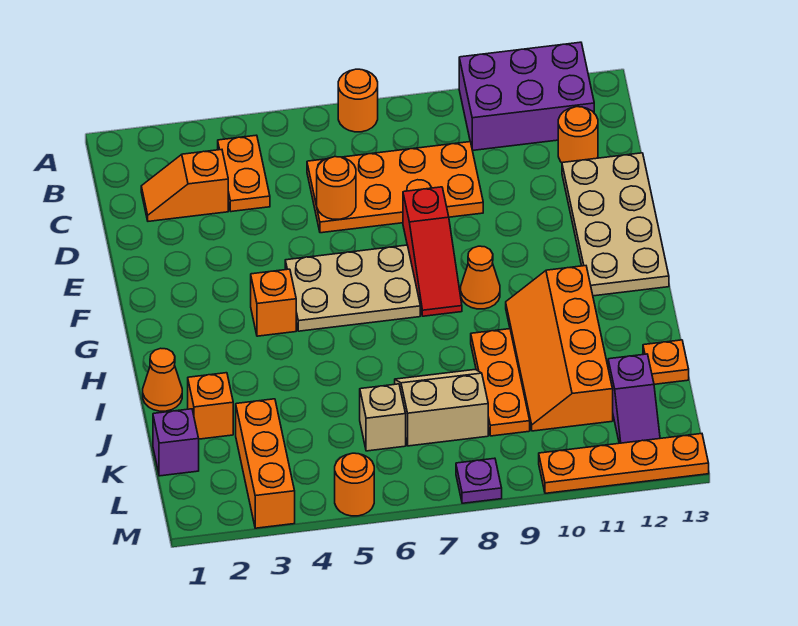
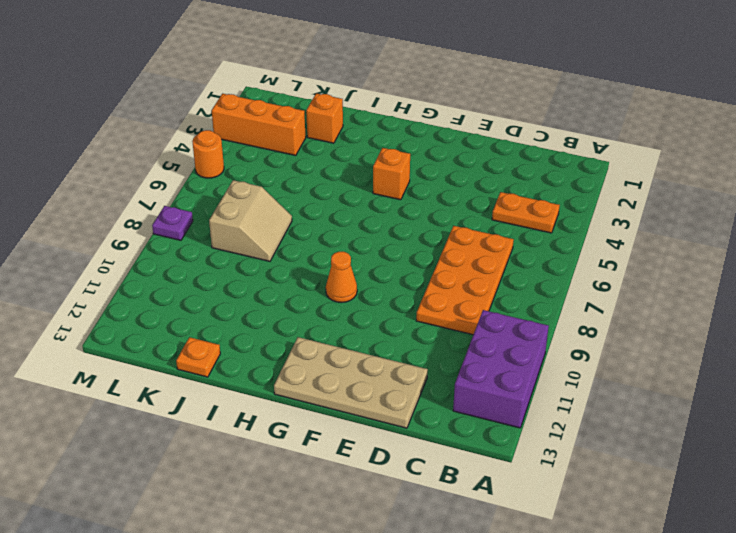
none -> orange 1x1 round brick [338,69,378,132]
none -> orange 1x2 slope [141,150,228,221]
none -> orange 1x1 round brick [558,107,598,163]

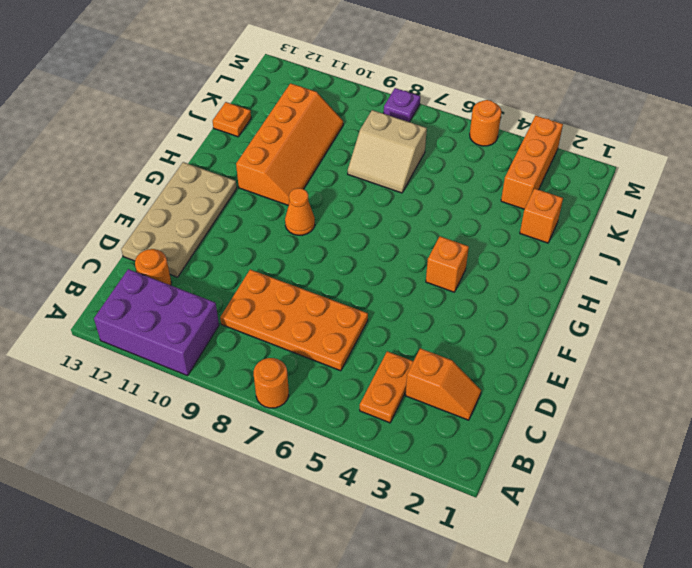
none -> red 1x3 slope [403,187,462,316]
none -> tan 2x3 plate [285,245,420,331]
none -> orange 1x1 cone [143,348,182,411]

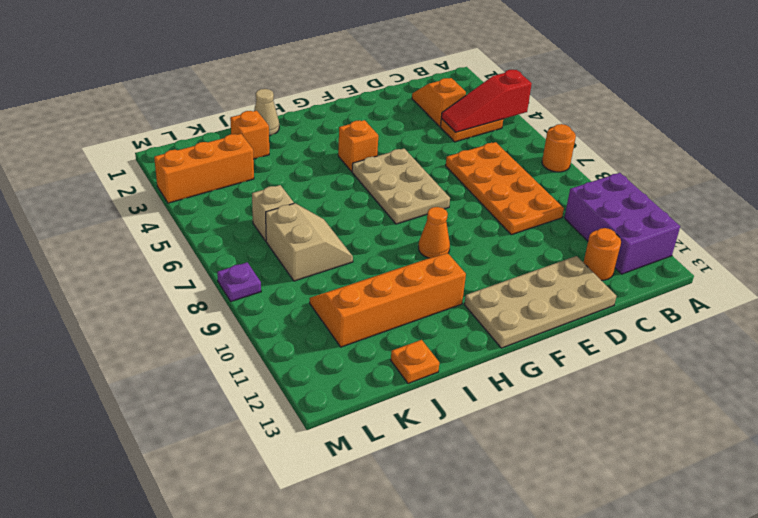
red 1x3 slope [441,70,532,132] -> red 1x3 slope moved to [403,187,462,316]
tan 1x1 cone [254,89,279,136] -> orange 1x1 cone [143,348,182,411]
none -> orange 1x3 plate [471,329,530,436]
none -> purple 1x1 brick [153,409,199,476]
none -> purple 1x2 slope [608,354,660,443]

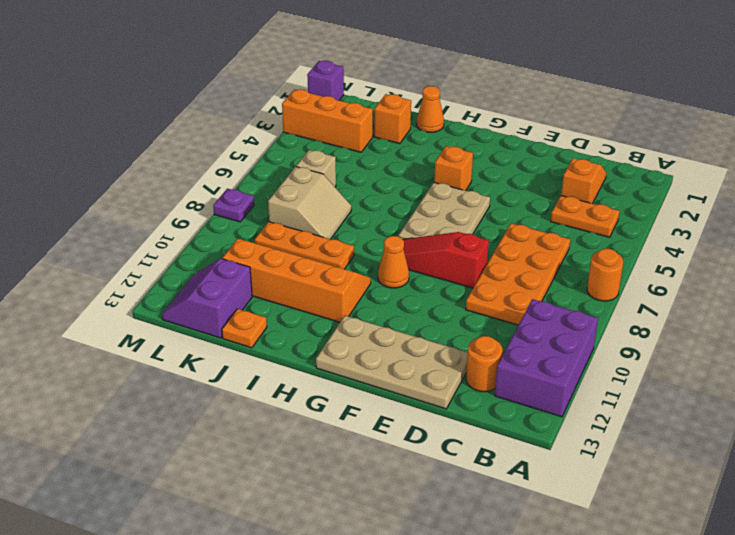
purple 2x2 slope [162,259,252,338] -> purple 1x2 slope [608,354,660,443]
purple 1x1 brick [307,61,344,100] -> purple 1x1 brick moved to [153,409,199,476]
none -> orange 1x1 round brick [335,453,374,516]
none -> orange 1x4 plate [539,434,709,493]
none -> orange 1x1 round brick [317,157,356,219]

